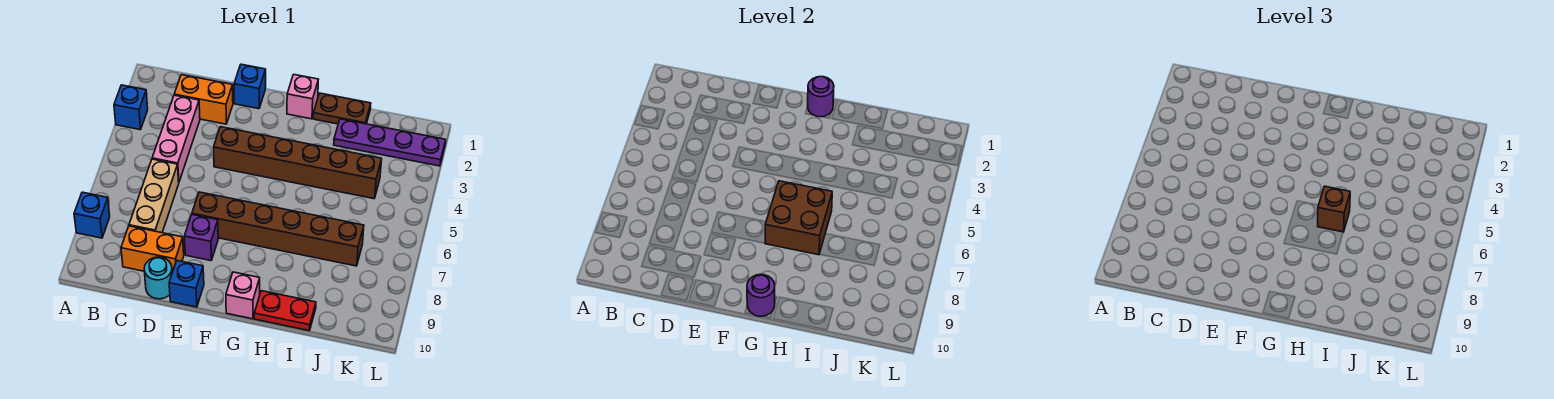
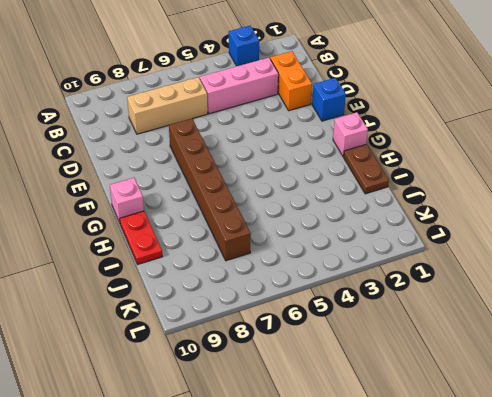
none -> blue 1x1 brick [74,192,110,238]
none -> orange 1x2 brick [121,226,184,272]
none -> cyan 1x1 round brick [144,257,172,299]

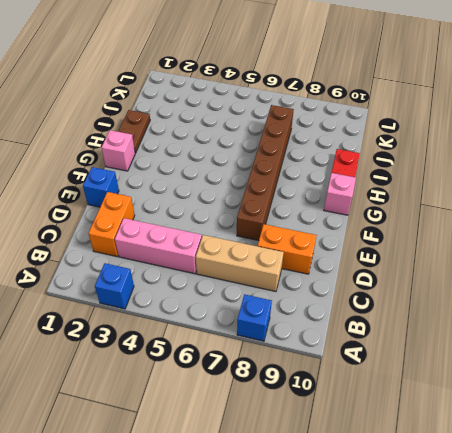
orange 1x2 brick [258,224,317,274] -> orange 1x2 brick turned to [121,226,184,272]
none -> cyan 1x1 round brick [144,257,172,299]
none -> brown 1x6 brick [213,127,382,199]
none -> purple 1x1 brick [184,215,218,261]

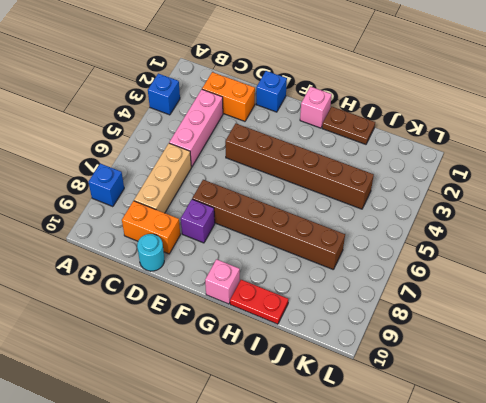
none -> blue 1x1 brick [169,261,204,307]
none -> purple 1x4 plate [334,119,446,166]
none -> purple 1x1 round brick [808,77,834,117]

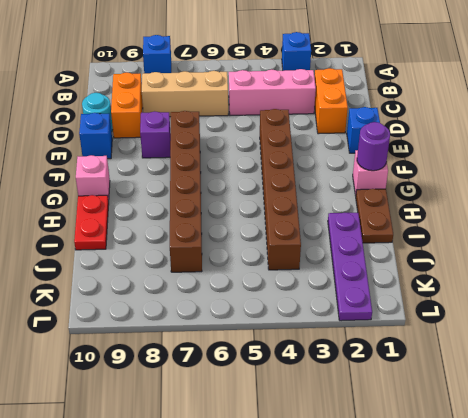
none -> brown 2x2 brick [765,181,832,255]
none -> purple 1x1 round brick [747,274,775,316]
none -> brown 1x1 brick [1318,186,1350,232]

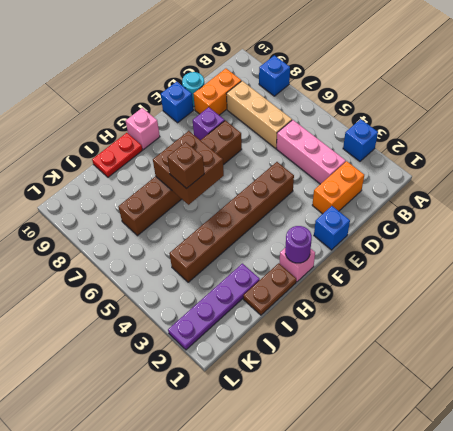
none -> purple 1x1 round brick [747,274,775,316]

